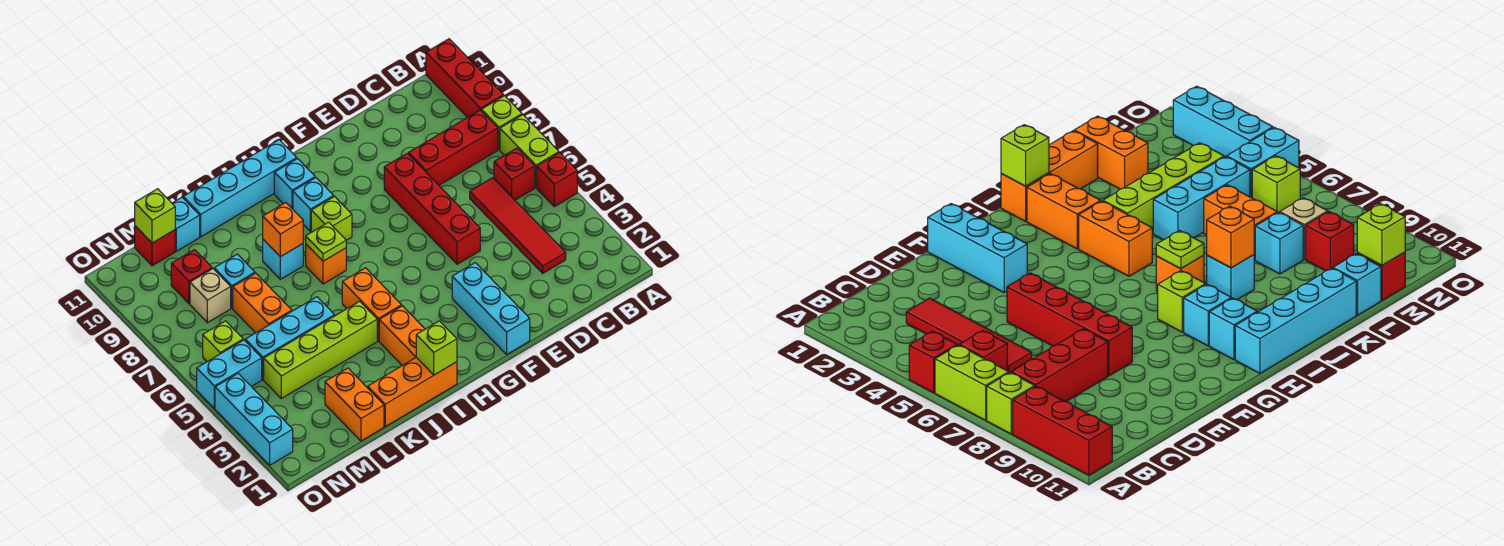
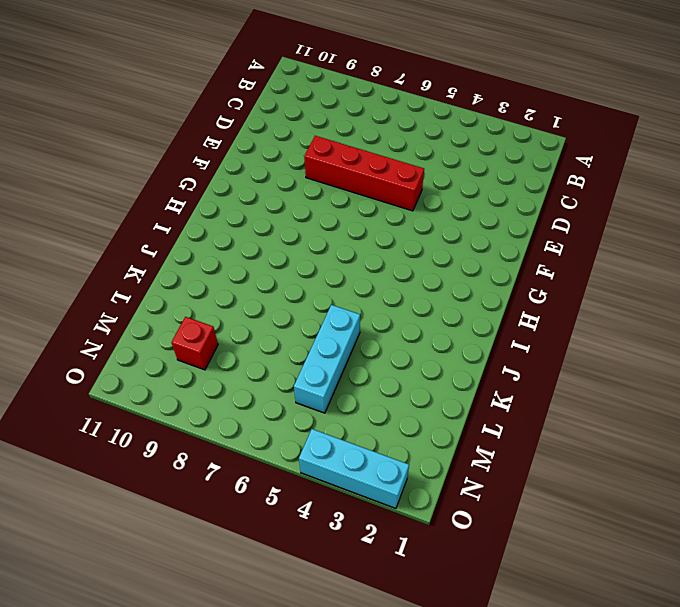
none -> red 1x1 brick [537,153,577,207]
none -> lime 1x2 brick [500,115,559,188]
none -> lime 1x1 brick [481,96,522,150]
none -> red 1x3 brick [426,39,504,117]

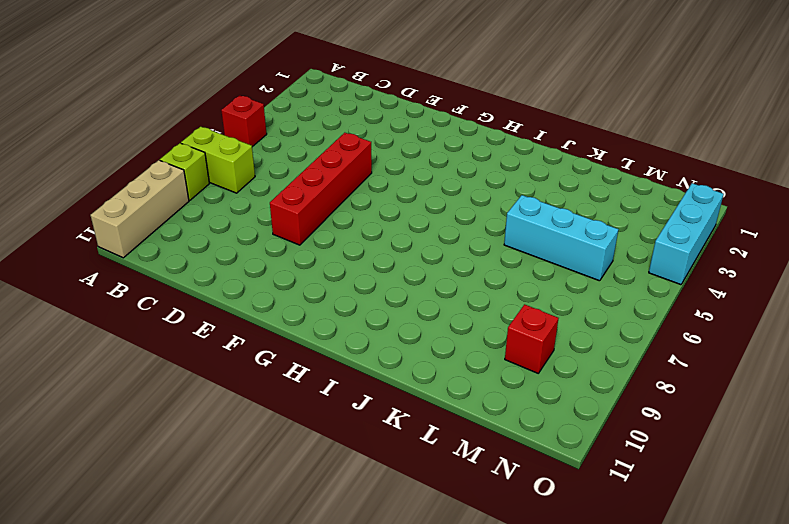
lime 1x2 brick [181,127,255,193] -> lime 1x2 brick turned to [500,115,559,188]
tan 1x3 brick [90,160,189,258] -> red 1x3 brick [426,39,504,117]
none -> red 1x1 brick [494,148,535,200]
none -> red 1x3 brick [409,110,498,185]
none -> red 1x4 tile [470,178,566,273]
none -> cyan 1x3 brick [452,263,530,354]

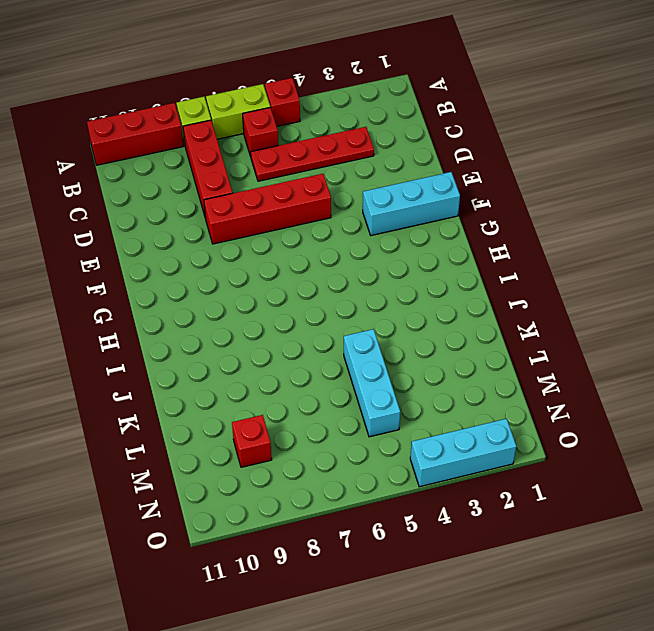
red 1x4 plate [251,127,374,181] -> red 1x4 tile [470,178,566,273]
none -> lime 1x1 brick [311,197,352,240]
none -> cyan 1x1 brick [293,178,334,232]
none -> cyan 1x1 brick [274,159,315,209]
none -> cyan 1x4 brick [183,140,297,237]

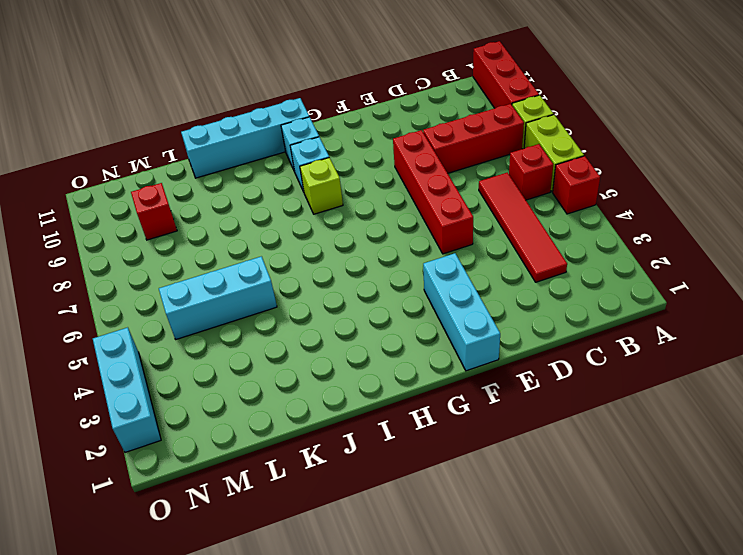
none -> orange 1x3 brick [368,357,457,427]
none -> orange 1x2 brick [379,306,425,366]
none -> orange 1x2 brick [342,268,402,341]
none -> orange 1x1 brick [306,244,346,284]

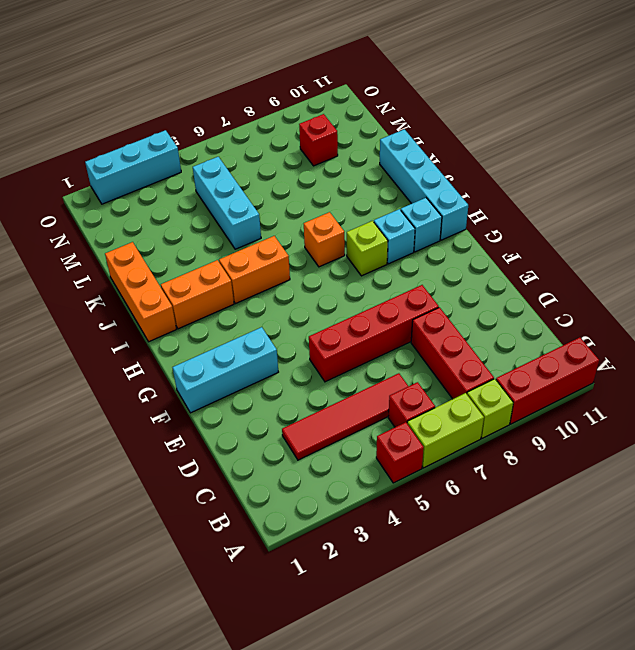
none -> lime 1x4 brick [264,301,377,398]
none -> cyan 1x1 brick [263,239,303,279]
none -> orange 1x2 brick [325,368,384,441]
none -> orange 1x2 brick [233,273,292,333]

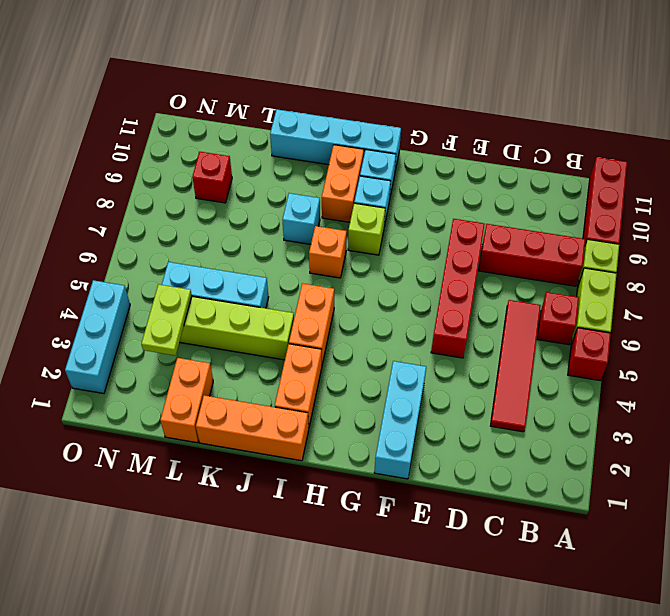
orange 1x2 brick [322,145,364,222] -> orange 1x2 brick moved to [233,273,292,333]
lime 1x2 plate [141,284,192,356] -> none
none -> cyan 1x1 brick [214,254,255,308]
none -> cyan 1x1 brick [172,197,200,251]
none -> tan 1x1 brick [190,269,231,323]
none -> red 1x1 brick [135,226,175,266]

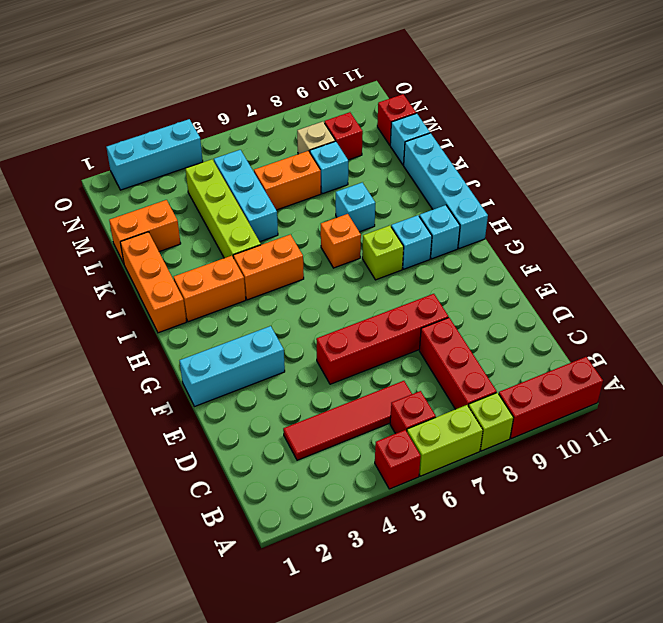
none -> cyan 1x2 brick [197,340,262,408]
none -> lime 1x1 brick [203,321,243,362]
none -> lime 1x1 brick [416,321,457,375]
none -> lime 1x1 plate [306,222,346,261]

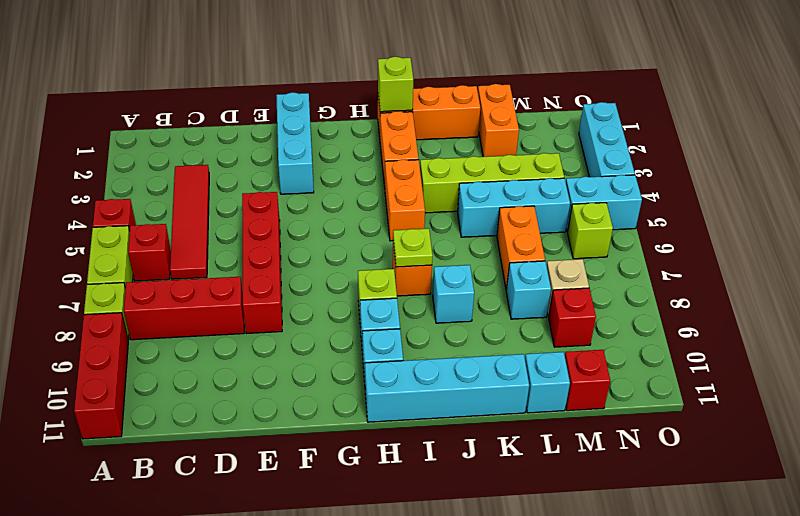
none -> orange 1x1 brick [263,203,303,257]
none -> lime 1x1 brick [135,189,175,243]

